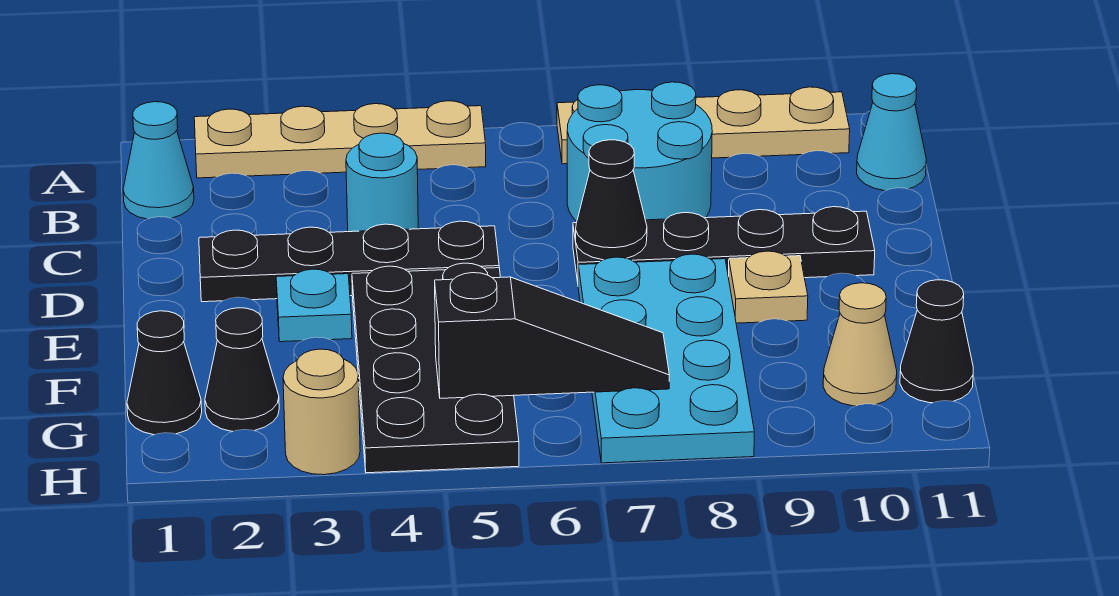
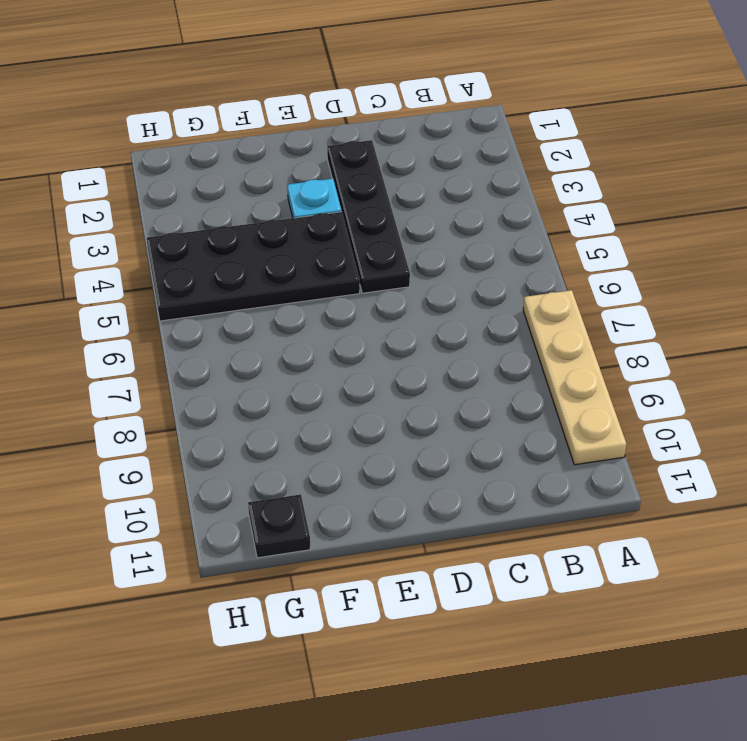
black 1x1 plate [248,494,310,558] -> black 1x1 cone [900,280,973,403]
none -> tan 1x4 plate [194,101,486,178]
none -> cyan 1x1 cone [123,102,194,219]
none -> cyan 2x2 round brick [567,82,712,221]

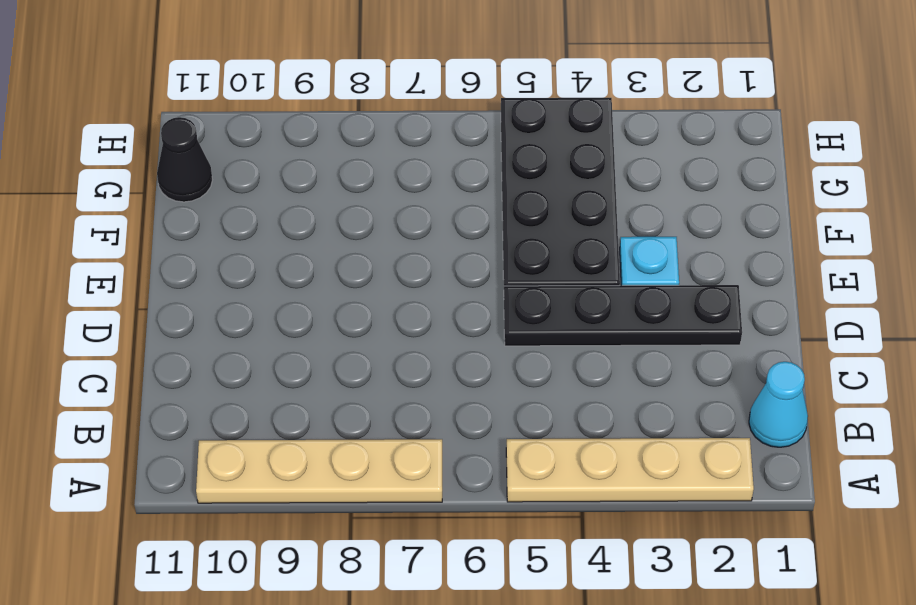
none -> cyan 2x2 round brick [567,82,712,221]
none -> cyan 1x1 cone [857,74,926,191]
none -> cyan 1x1 round brick [346,133,418,232]

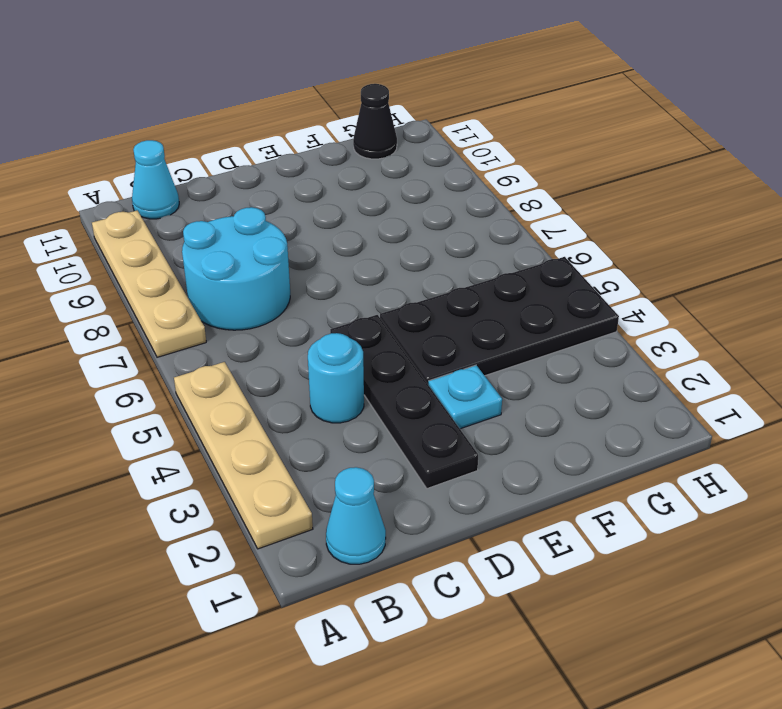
none -> black 1x4 plate [573,207,875,282]
none -> cyan 2x4 plate [578,254,754,463]
none -> tan 1x1 plate [728,251,808,323]

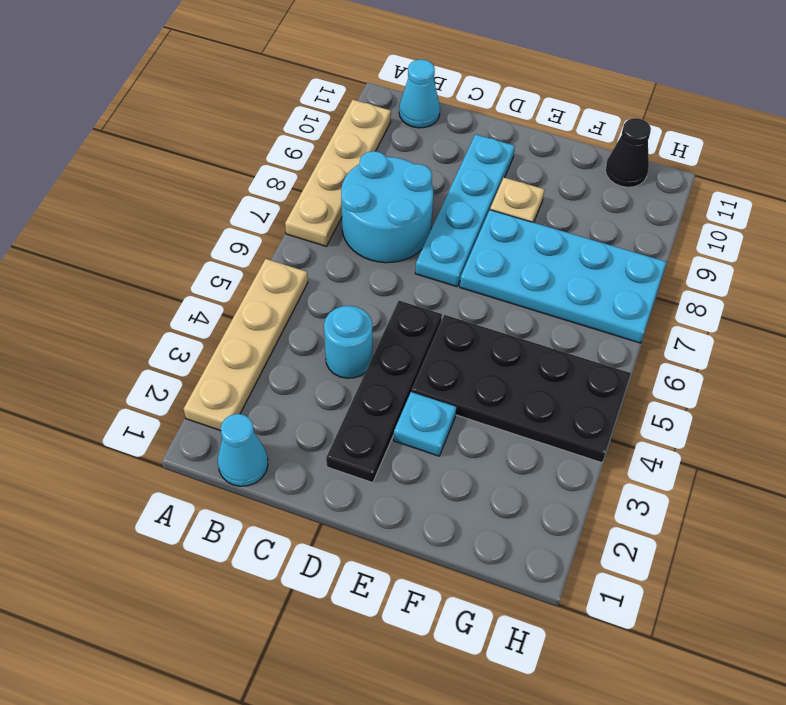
cyan 1x4 plate [415,134,515,287] -> black 1x4 plate [573,207,875,282]
none -> black 1x1 cone [127,311,202,435]
none -> black 1x1 cone [205,308,279,432]
none -> tan 1x1 cone [823,283,897,406]

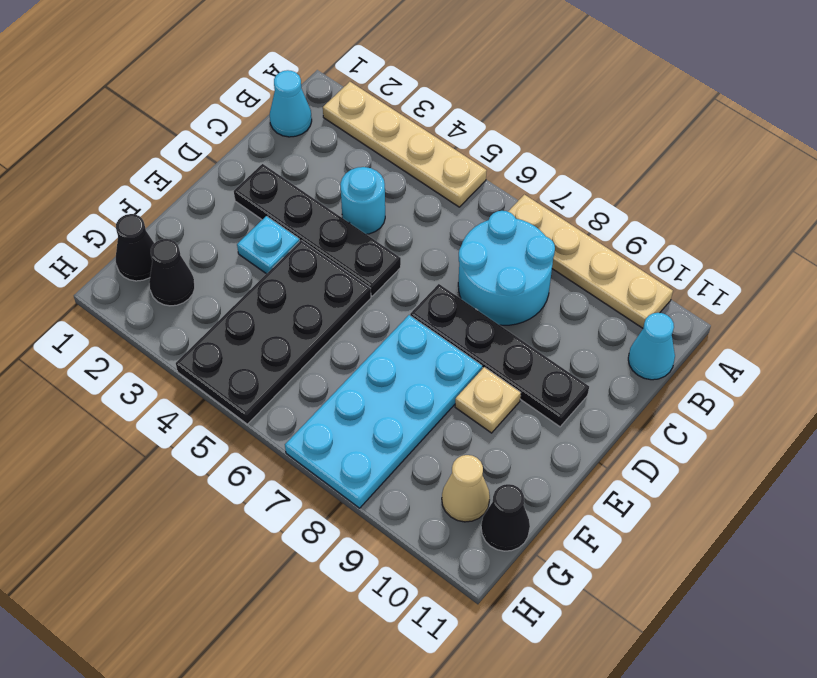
none -> tan 1x1 round brick [283,349,360,475]
none -> black 1x1 cone [576,140,647,260]
none -> black 1x3 slope [435,273,669,398]

